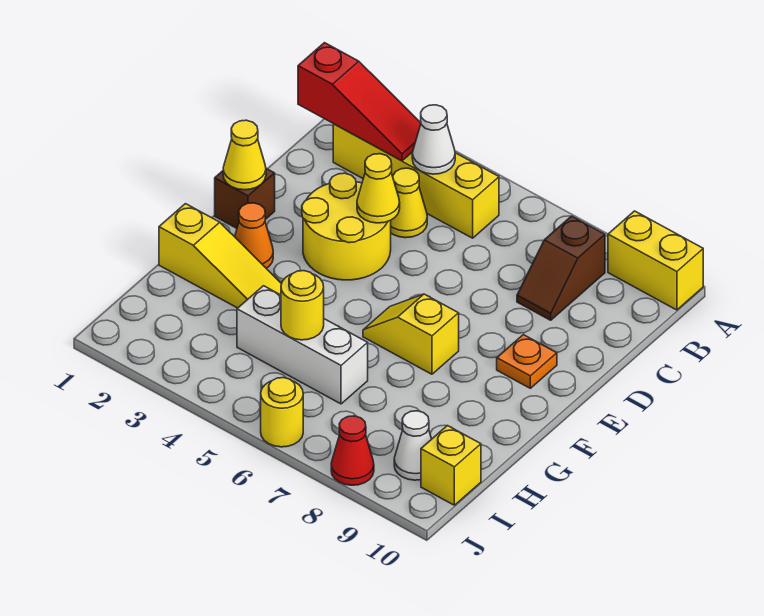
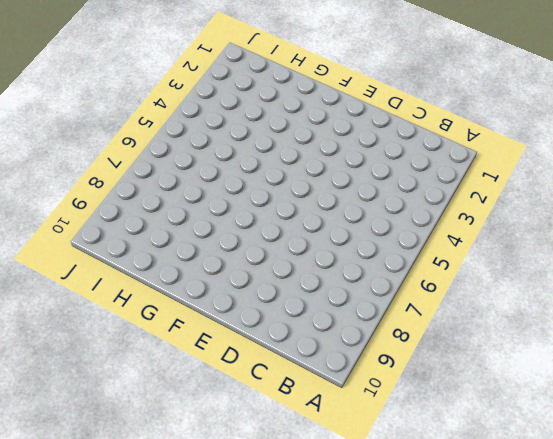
none -> yellow 1x2 brick [608,211,703,310]
none -> yellow 1x4 brick [333,124,499,238]
none -> brown 1x2 slope [517,216,605,320]

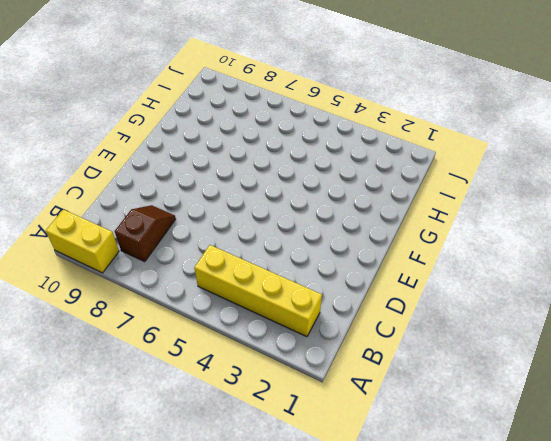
none -> yellow 1x1 cone [391,168,427,238]
none -> yellow 2x2 round brick [302,173,391,280]
none -> brown 1x1 brick [215,169,275,228]

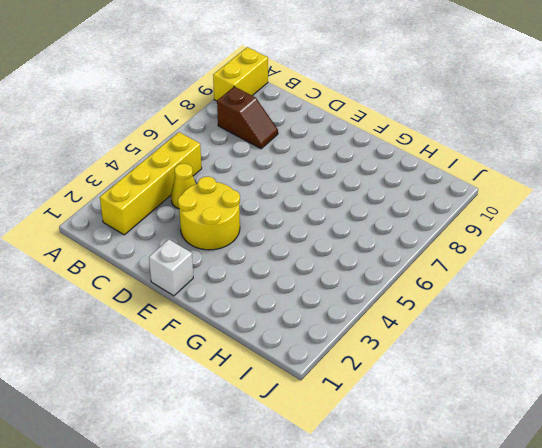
white 1x1 brick [149,239,193,296] -> brown 1x1 brick [215,169,275,228]
none -> orange 1x1 plate [497,335,557,388]
none -> orange 1x1 cone [235,203,273,268]
none -> yellow 1x2 slope [363,294,459,374]

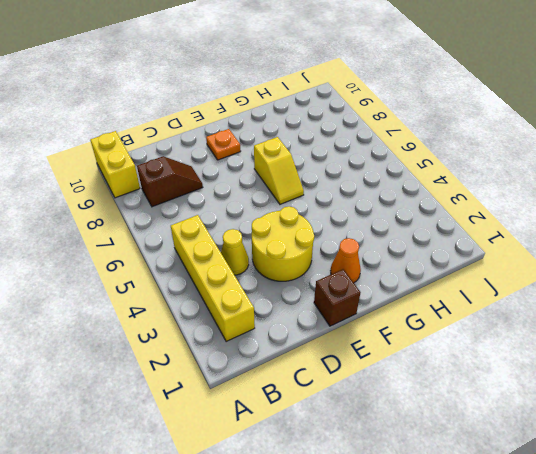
none -> yellow 1x3 slope [159,204,281,308]
none -> white 1x3 brick [237,286,368,404]
none -> white 1x1 cone [394,411,431,480]

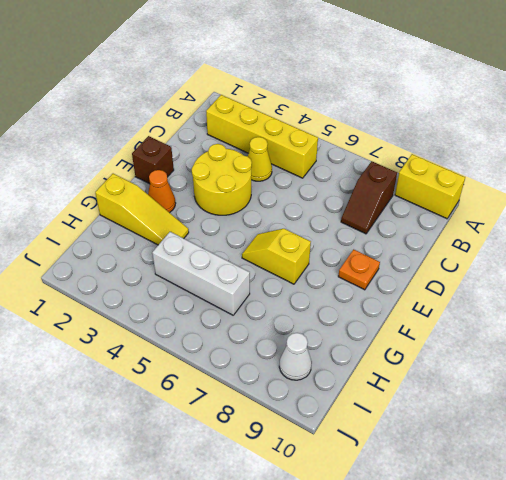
none -> yellow 1x1 brick [421,426,481,505]
none -> yellow 1x1 round brick [261,378,303,447]
none -> red 1x1 cone [331,416,374,485]

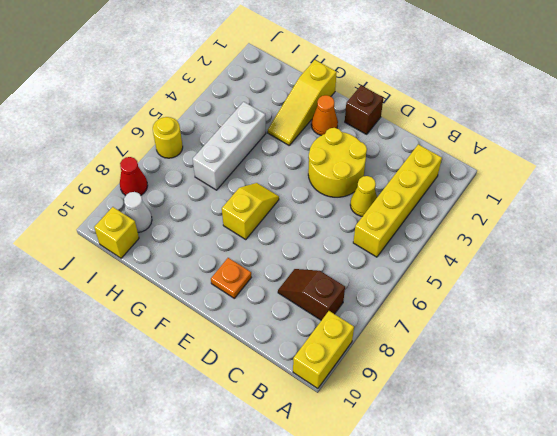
none -> red 1x3 slope [298,43,421,161]
none -> white 1x1 cone [412,105,455,174]
none -> yellow 1x1 cone [357,154,400,223]

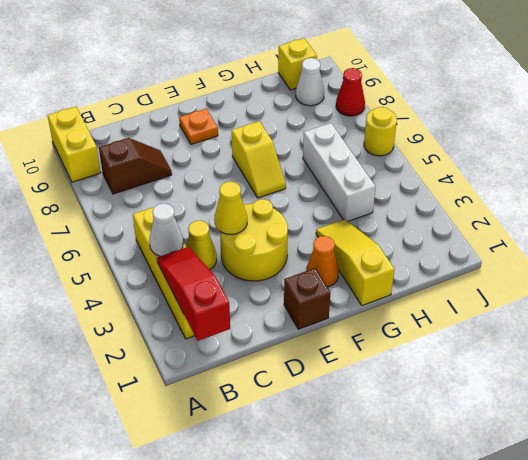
none -> yellow 1x1 cone [223,120,266,190]
none -> yellow 1x1 round brick [281,271,324,340]

